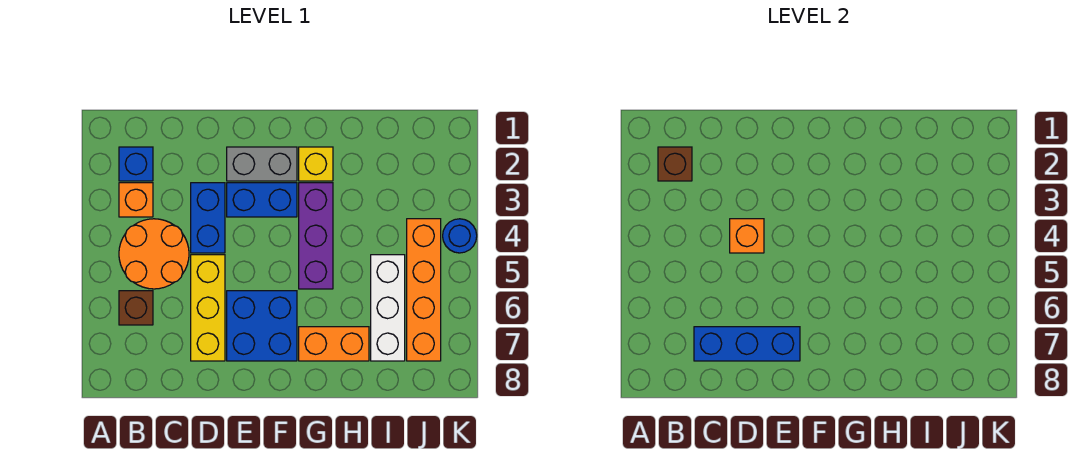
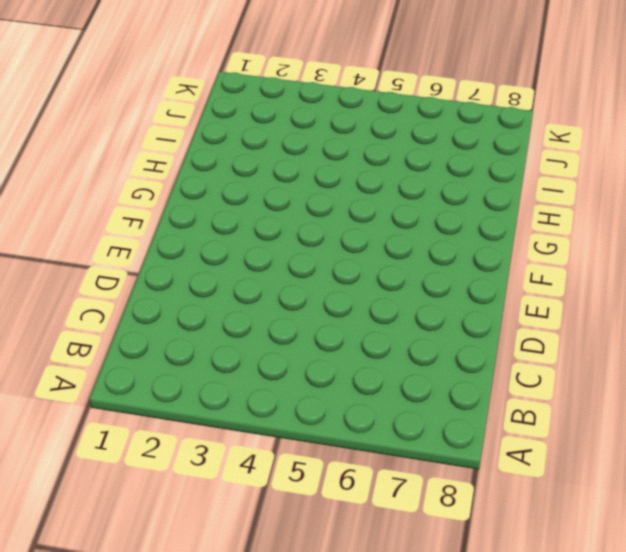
none -> blue 1x1 brick [119,147,153,181]
none -> orange 1x1 brick [119,183,153,217]
none -> orange 2x2 round brick [119,219,189,289]

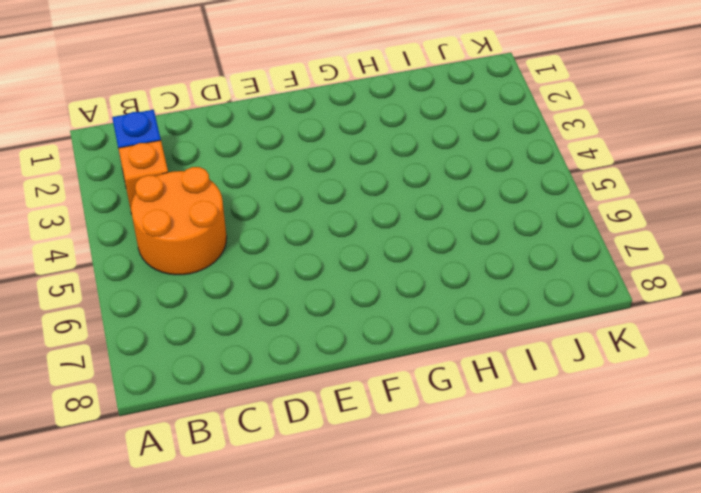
none -> brown 1x1 brick [119,291,153,325]
none -> blue 1x2 brick [191,183,225,253]
none -> yellow 1x3 brick [191,255,225,361]

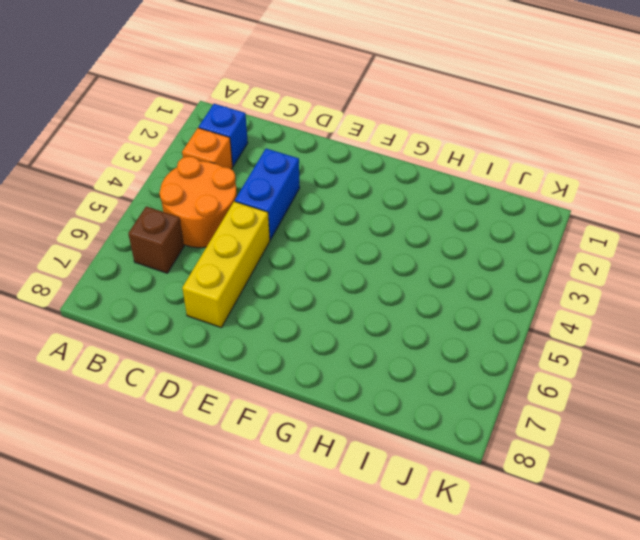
none -> grey 1x2 brick [227,147,297,181]
none -> blue 1x2 brick [227,183,297,217]
none -> blue 2x2 brick [227,291,297,361]

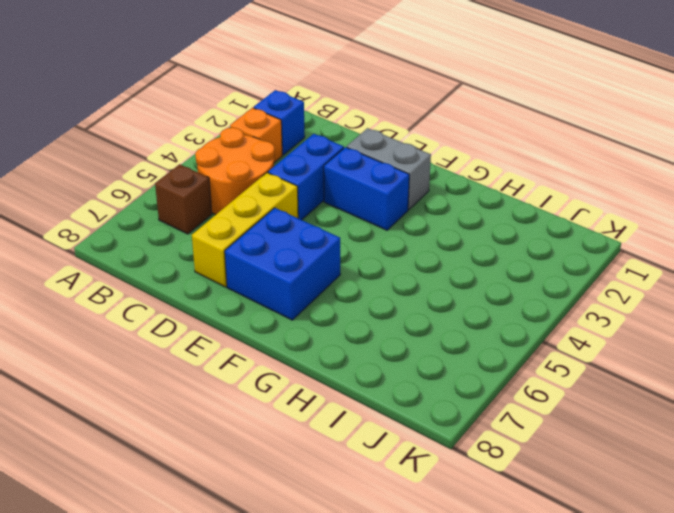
none -> yellow 1x1 brick [299,147,333,181]
none -> purple 1x3 brick [299,183,333,289]
none -> orange 1x2 brick [299,327,369,361]

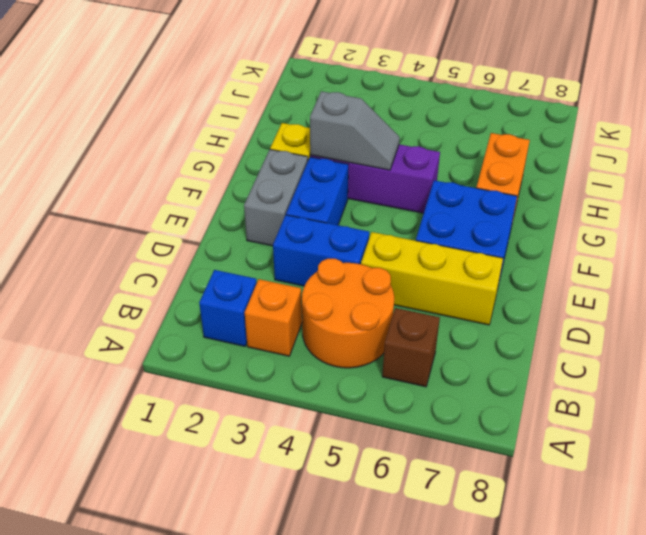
grey 1x2 slope [310,91,400,170] -> none
none -> white 1x3 brick [371,255,405,361]
none -> orange 1x4 brick [407,219,441,361]
none -> blue 1x1 round brick [443,219,477,253]

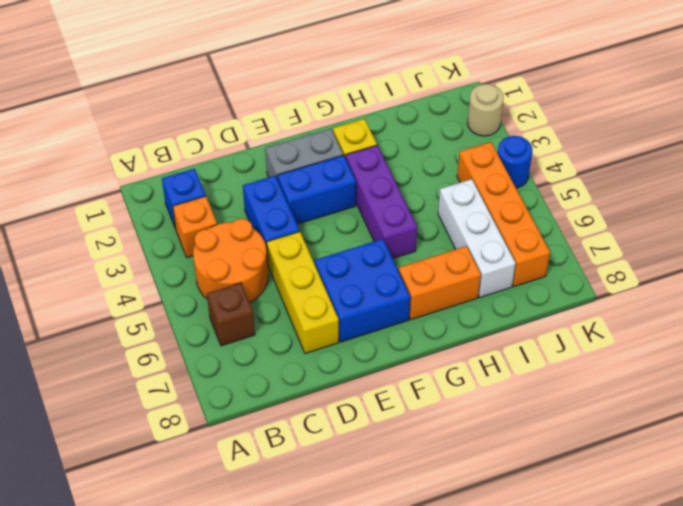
tan 1x1 round brick [467,84,503,136] -> none
none -> brown 1x1 brick [658,147,692,181]
none -> blue 1x3 brick [694,327,800,361]
none -> orange 1x1 brick [730,219,764,253]

